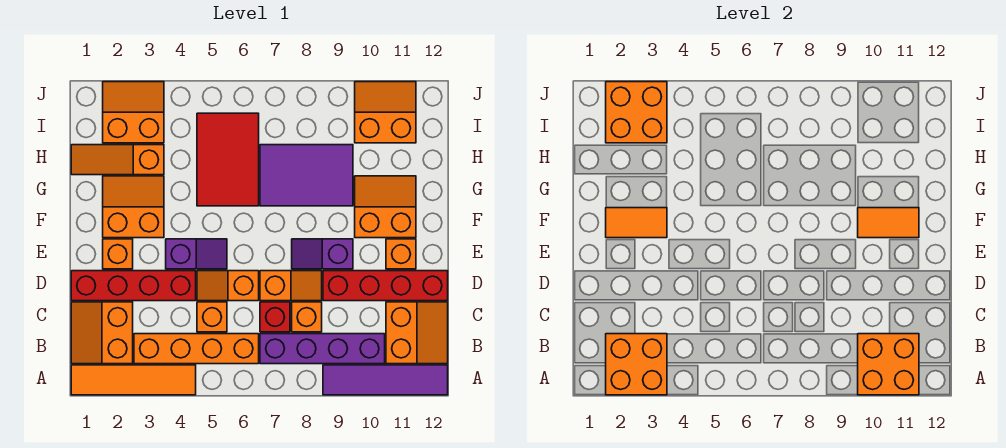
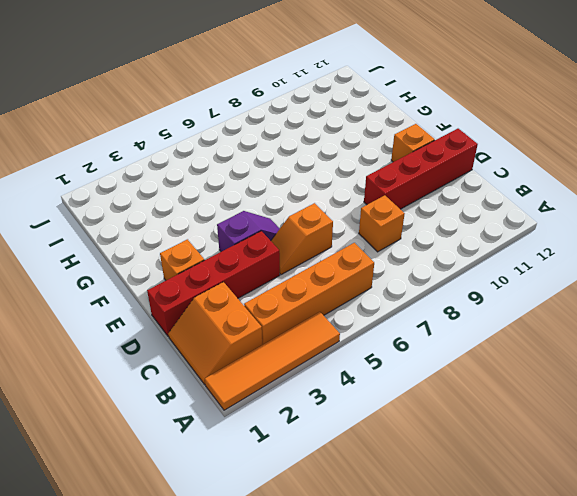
none -> purple 1x4 tile [323,365,448,395]
none -> purple 1x4 brick [260,334,385,364]
none -> orange 2x2 slope [386,302,448,364]

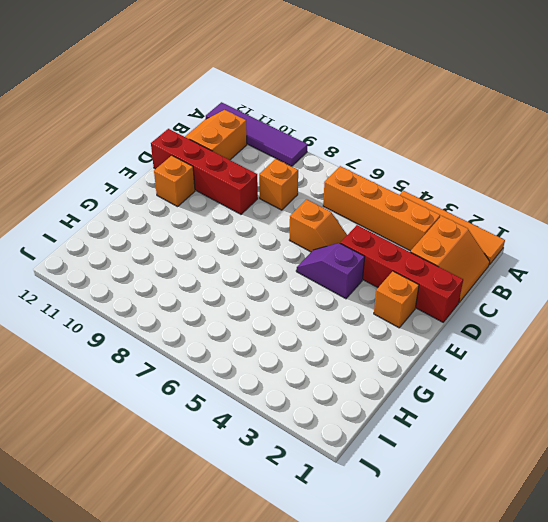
none -> purple 1x4 brick [260,334,385,364]
none -> orange 1x1 brick [197,302,227,332]
none -> red 1x1 brick [260,302,290,332]

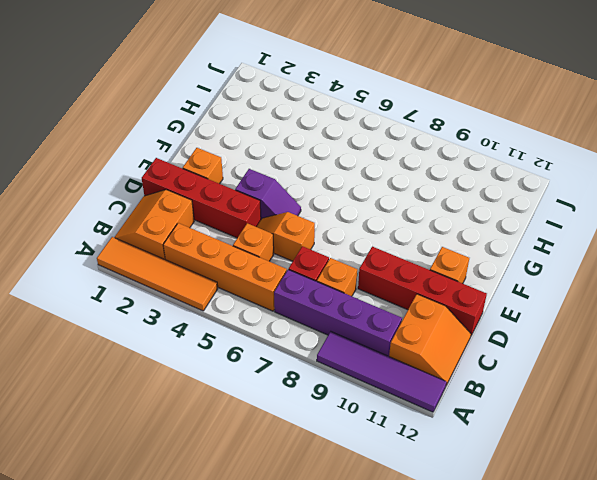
none -> orange 1x2 slope [260,271,322,301]
none -> purple 1x2 slope [292,239,353,269]
none -> orange 2x2 slope [103,176,164,238]

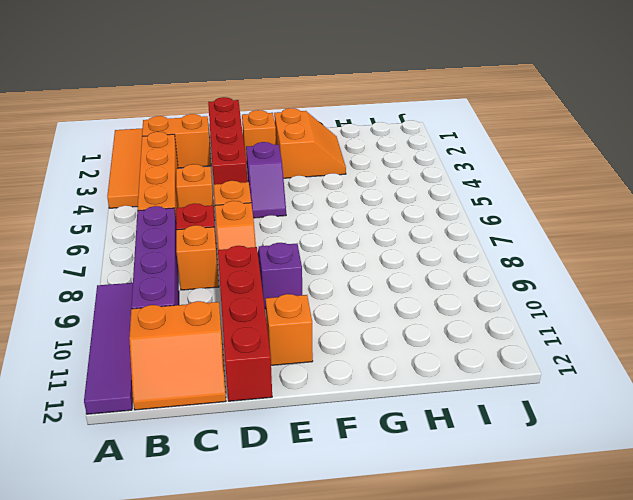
none -> orange 2x2 slope [355,176,416,238]
none -> red 2x3 tile [197,113,259,206]
none -> purple 2x3 tile [260,145,353,206]

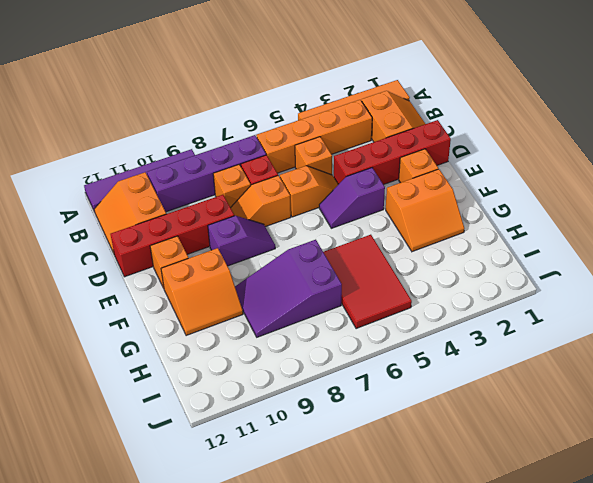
purple 2x3 slope [235,239,342,337] -> purple 2x3 tile [260,145,353,206]
none -> orange 1x3 slope [71,145,164,175]
none -> orange 2x2 slope [103,82,164,143]
none -> orange 2x2 slope [355,82,416,143]

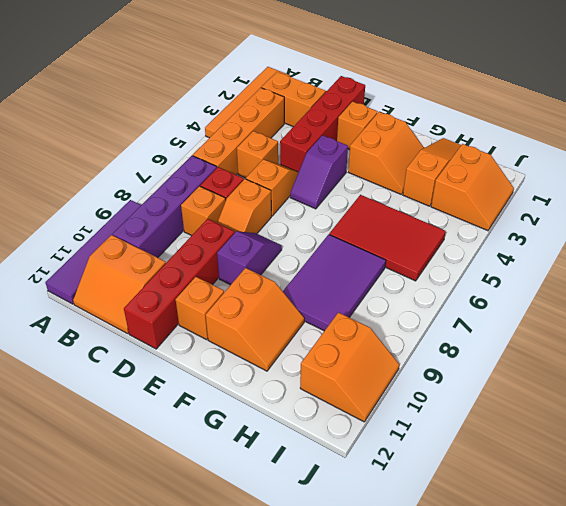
none -> orange 2x2 brick [606,334,667,395]
none -> orange 2x2 brick [858,334,919,395]
none -> orange 1x2 tile [606,208,667,238]

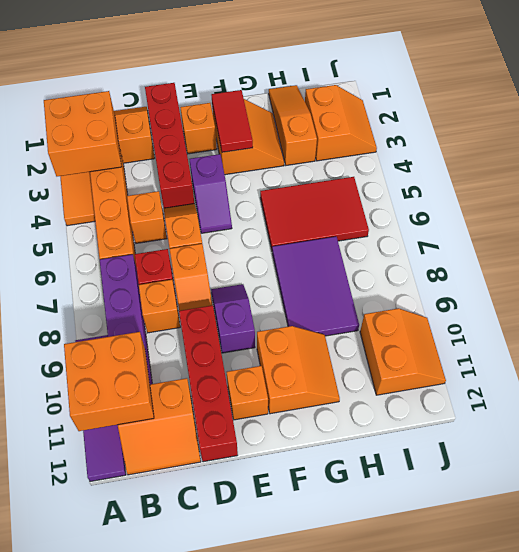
red 1x2 tile [211,90,253,152] -> orange 1x2 tile [606,208,667,238]
none -> orange 1x2 tile [858,208,919,238]
none -> orange 2x2 brick [606,82,667,143]

